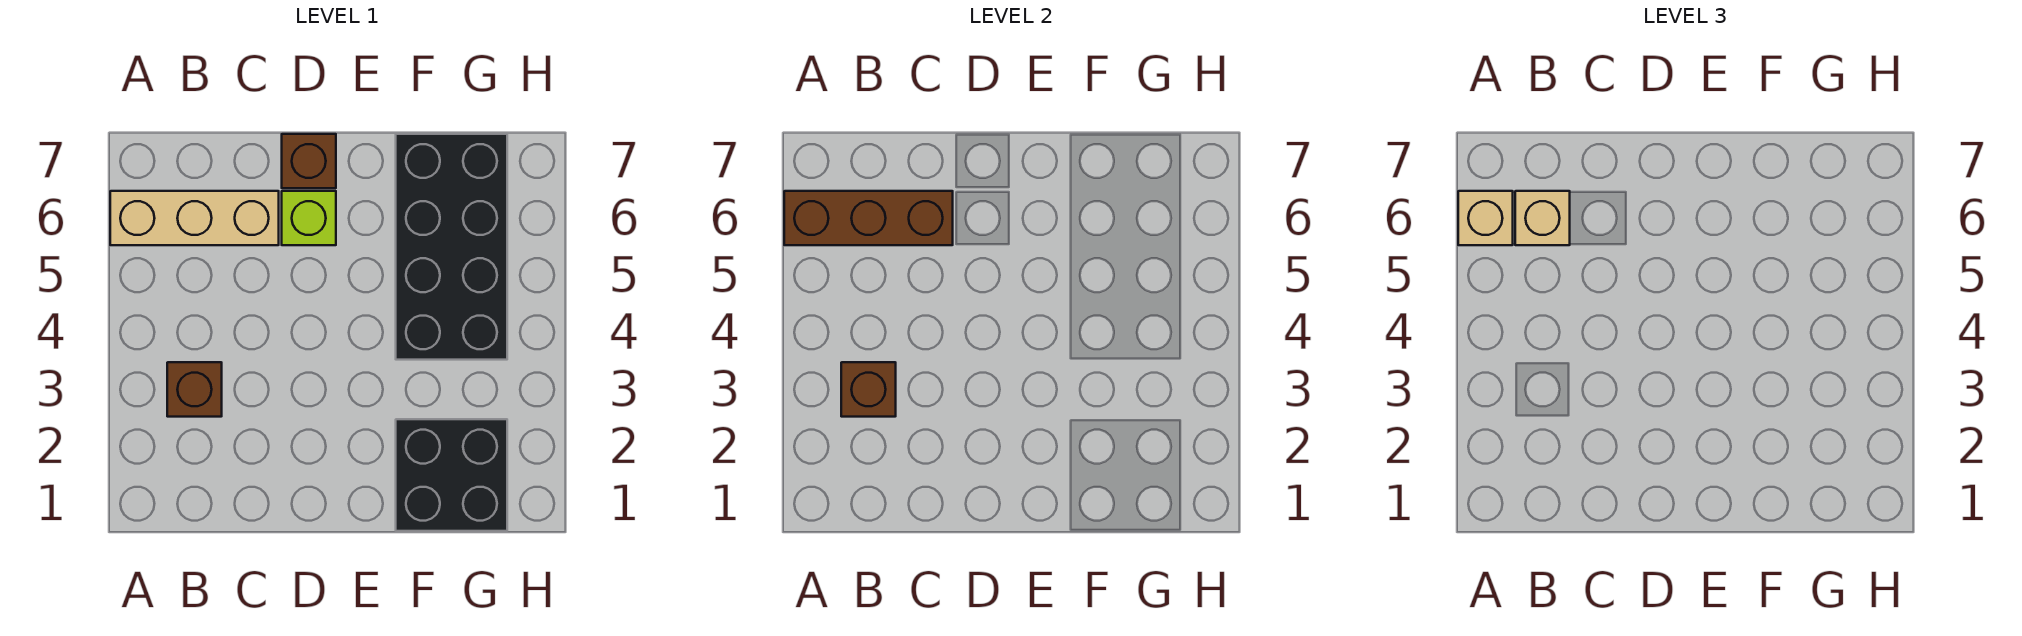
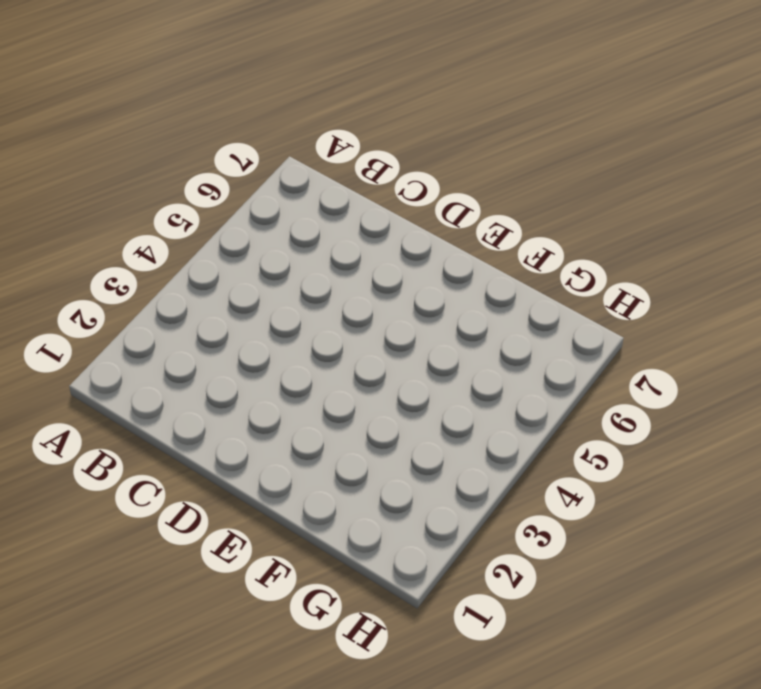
none -> tan 1x3 brick [110,191,279,245]
none -> brown 1x1 brick [167,362,222,417]

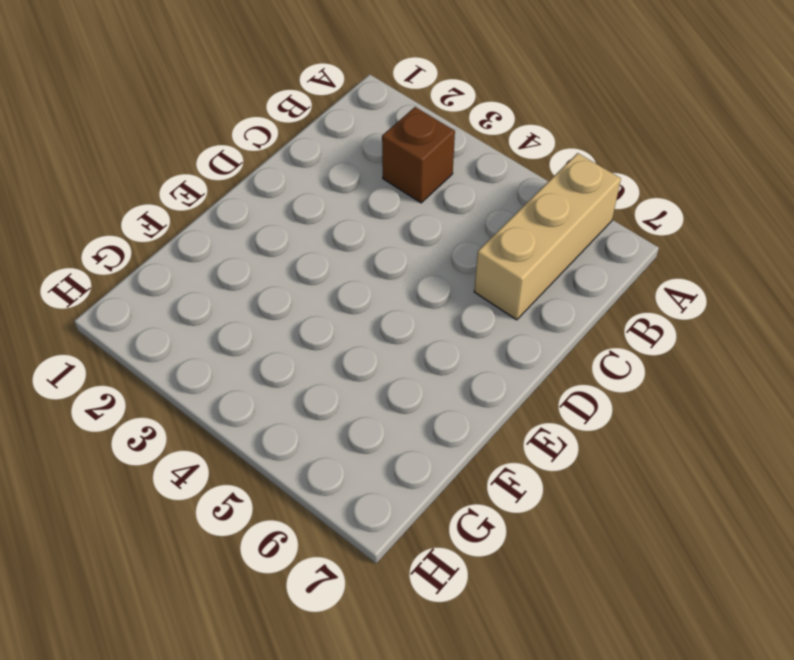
none -> lime 1x1 brick [282,191,336,245]
none -> brown 1x1 brick [282,134,336,188]

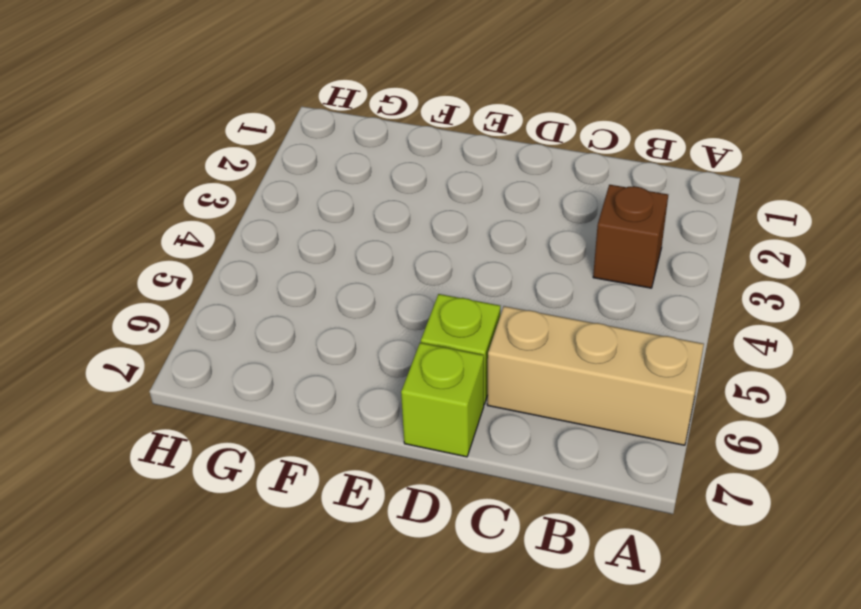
lime 1x1 brick [401,343,484,457] -> brown 1x1 brick [282,134,336,188]
none -> black 2x2 brick [396,419,507,531]
none -> black 2x4 brick [396,134,507,360]

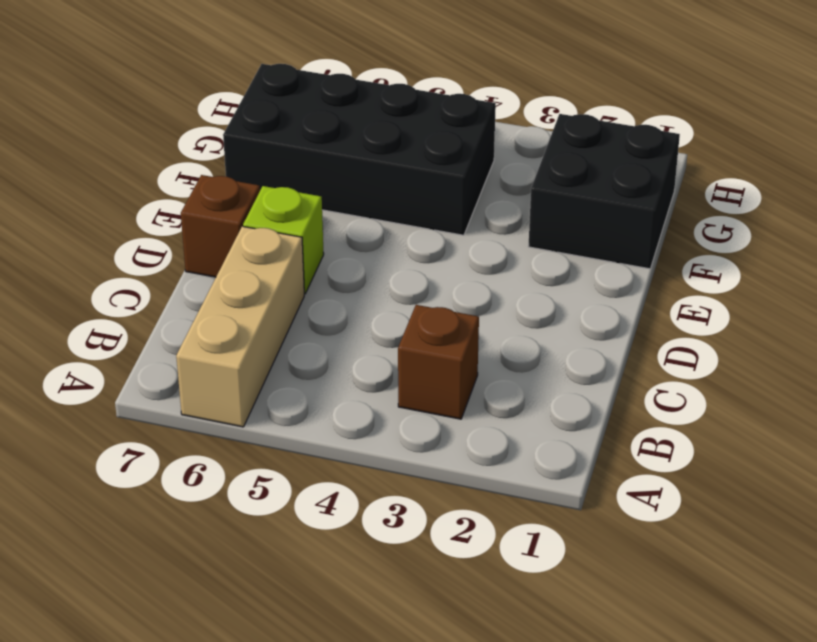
none -> brown 1x3 brick [784,191,953,245]
none -> brown 1x1 brick [841,362,896,417]

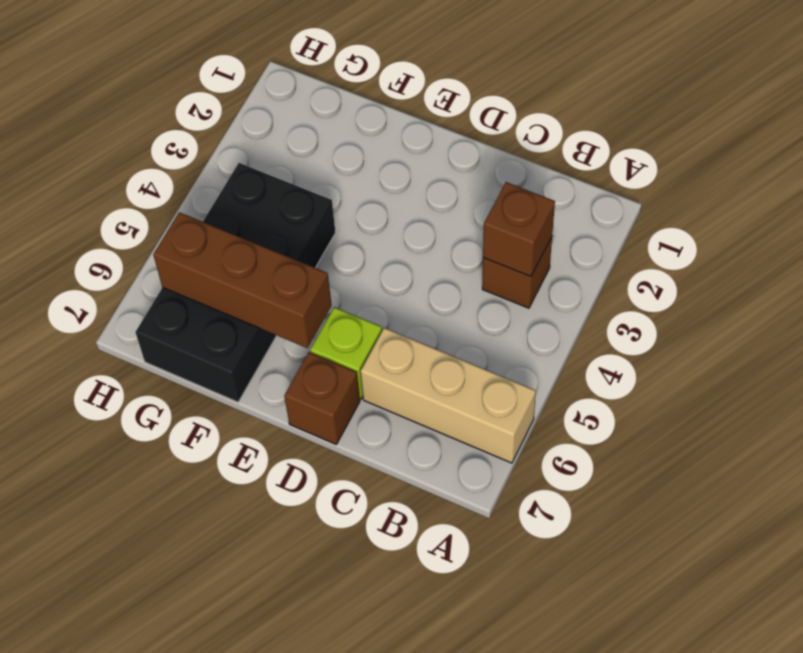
brown 1x3 brick [153,212,332,348] -> brown 1x3 brick moved to [784,191,953,245]
none -> black 2x2 brick [396,419,507,531]
none -> tan 1x1 brick [1458,191,1513,245]

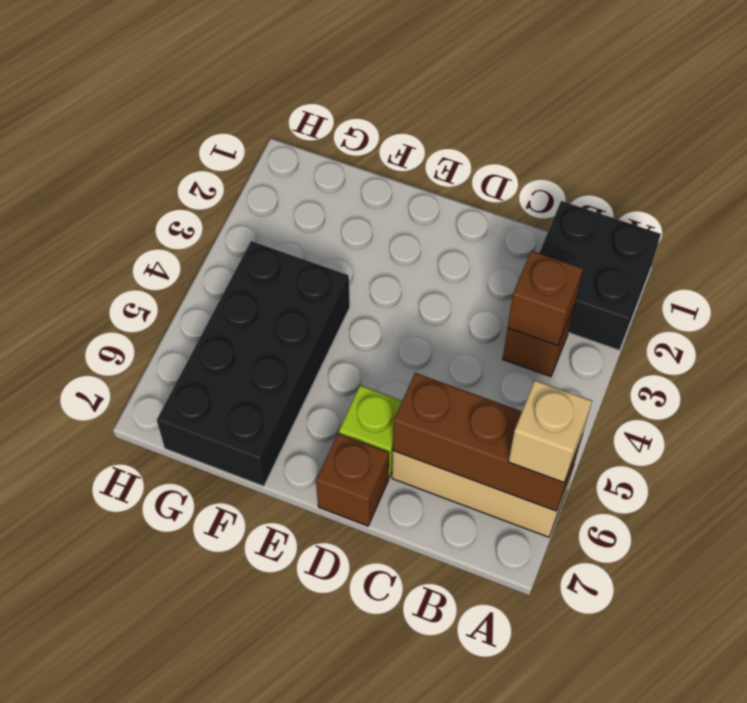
black 2x2 brick [539,201,661,350] -> black 2x2 brick moved to [396,419,507,531]
none -> tan 1x1 brick [1515,191,1570,245]

